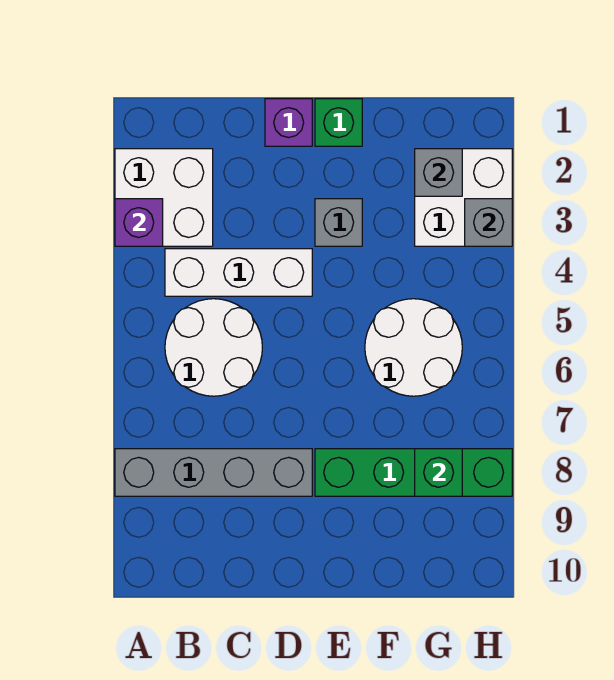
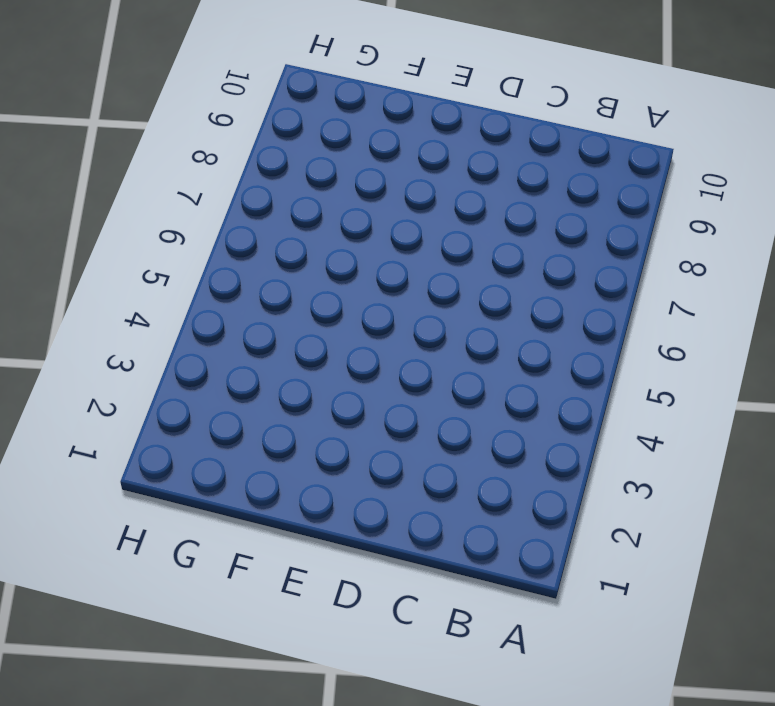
none -> white 2x2 brick [115,149,213,246]
none -> grey 1x4 brick [115,449,312,496]
none -> white 1x3 brick [165,249,312,296]

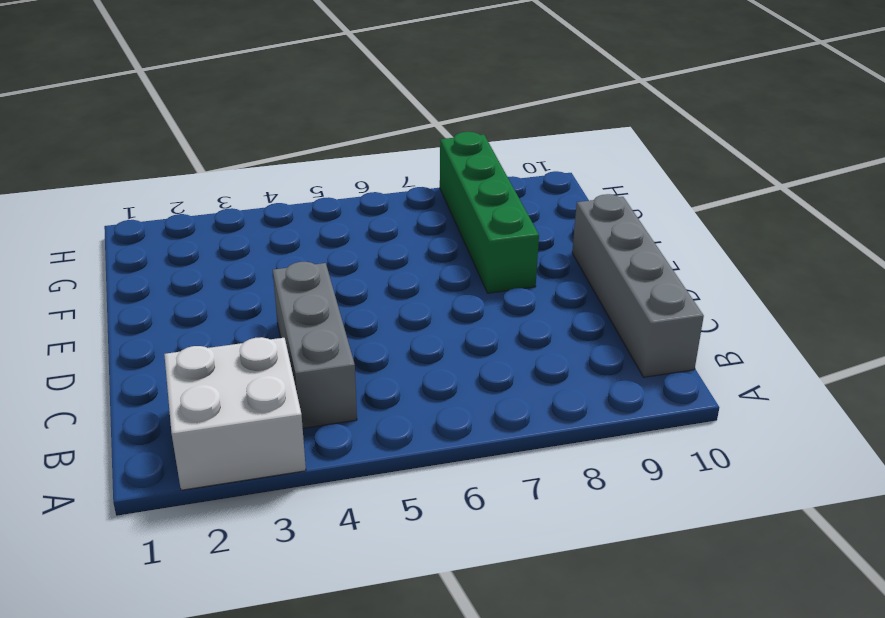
grey 1x3 brick [273,262,357,428] -> white 1x3 brick [165,249,312,296]
grey 1x4 brick [572,194,704,377] -> grey 1x4 brick moved to [115,449,312,496]
none -> white 2x2 round brick [165,299,262,396]
none -> purple 1x1 brick [265,99,312,146]
none -> green 1x1 brick [315,99,362,146]

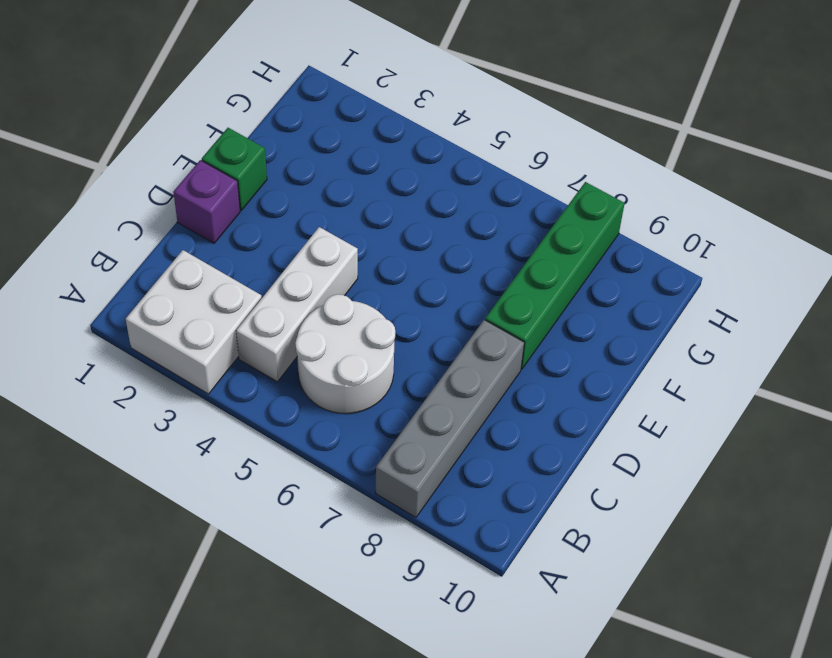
none -> grey 1x1 brick [315,199,362,246]
none -> white 2x2 round brick [365,299,462,396]
none -> white 2x2 brick [415,149,512,246]

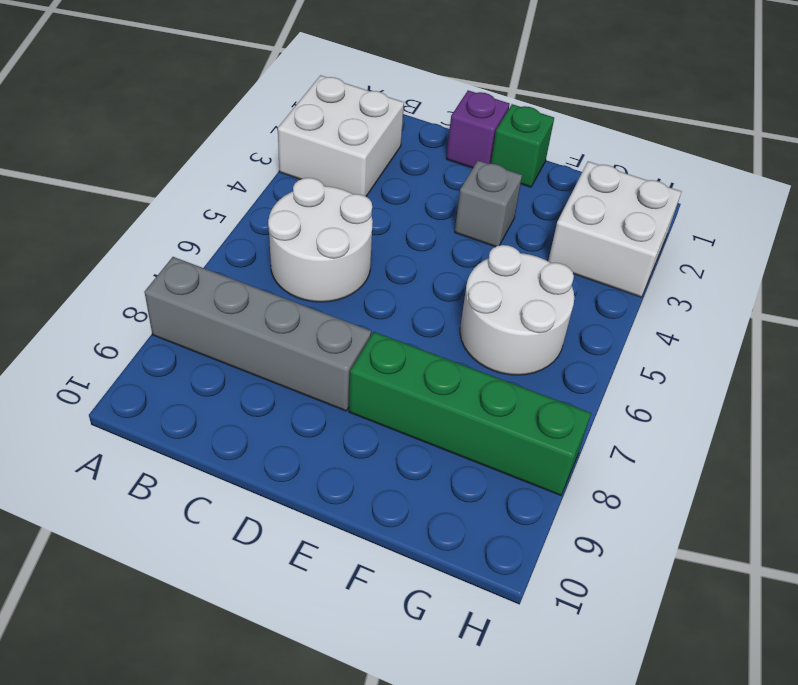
none -> white 1x3 brick [165,249,312,296]
none -> purple 1x1 brick [115,199,163,246]
none -> grey 1x1 brick [415,149,462,196]

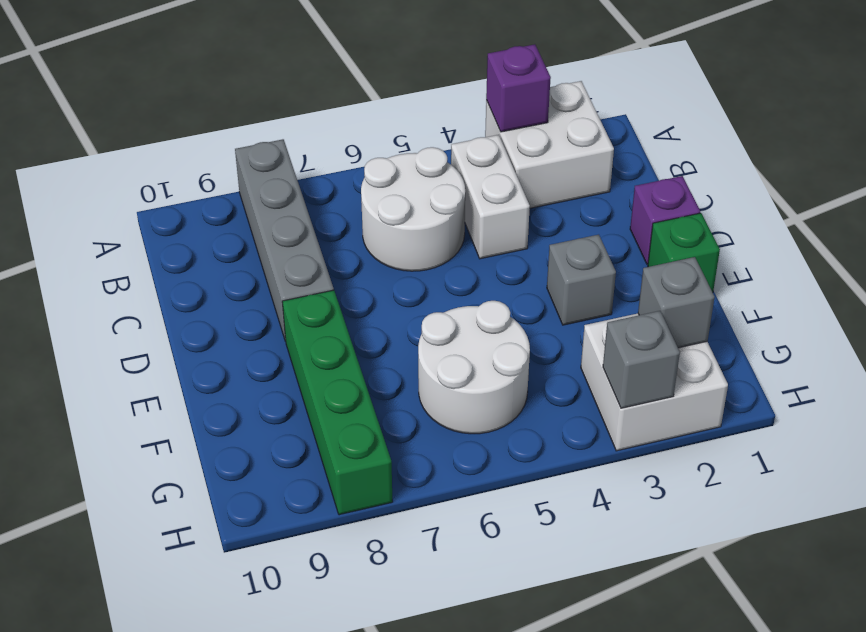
white 1x2 brick [451,135,530,259] -> white 1x3 brick [165,249,312,296]
none -> green 1x1 brick [415,449,462,496]

